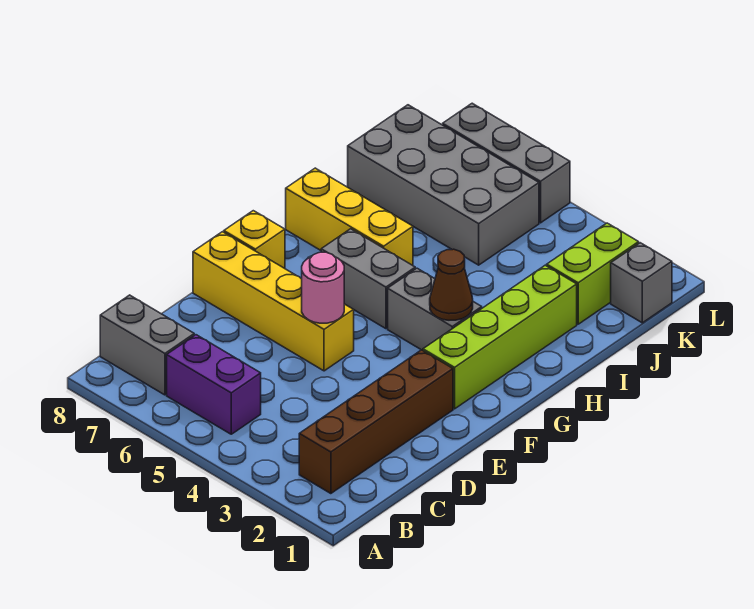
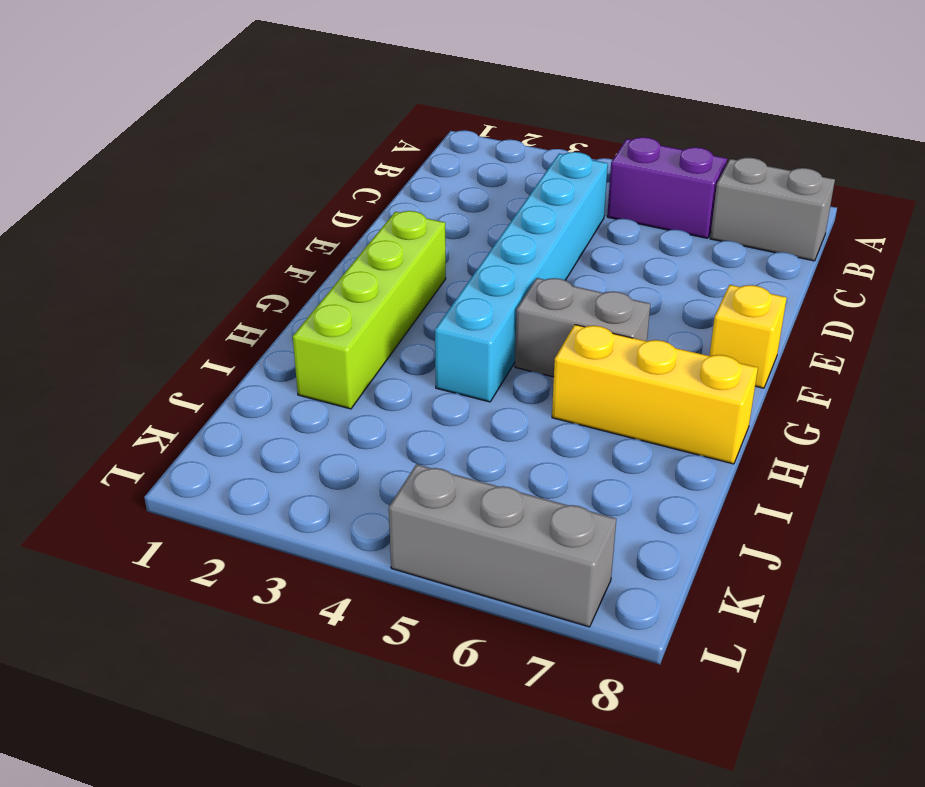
cyan 1x6 brick [435,152,608,402] -> grey 1x2 brick [388,268,482,350]
none -> brown 1x4 brick [299,350,453,494]
none -> yellow 1x4 brick [193,232,354,371]
none -> lime 1x2 brick [547,223,639,324]

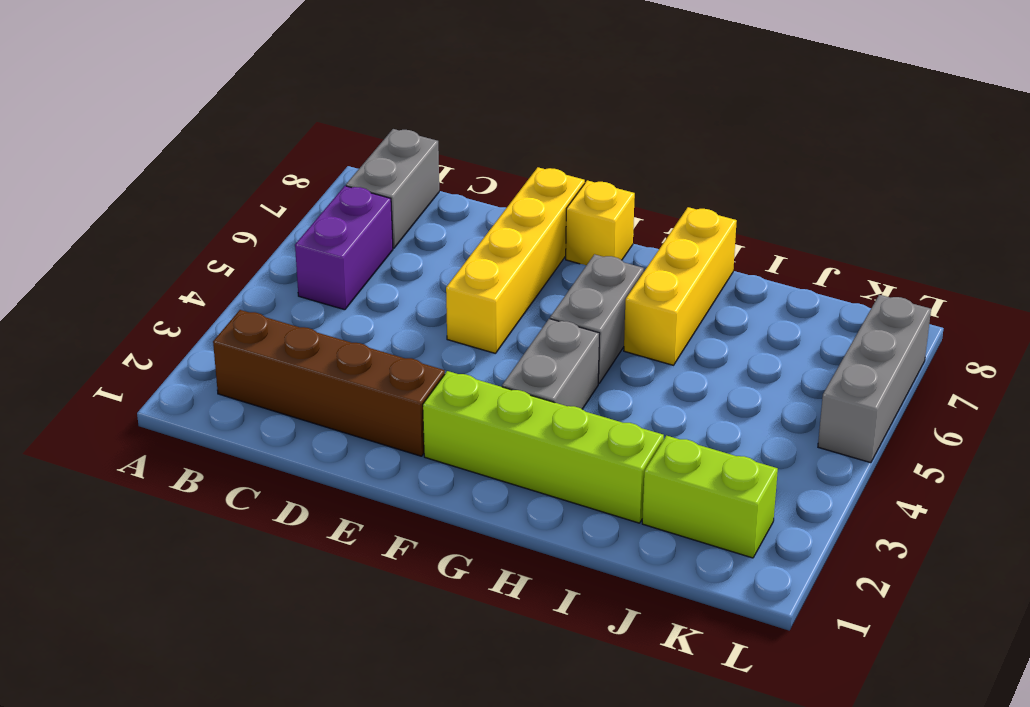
none -> grey 2x4 brick [348,105,539,265]
none -> grey 1x1 brick [611,243,672,323]
none -> pink 1x1 round brick [302,252,344,323]

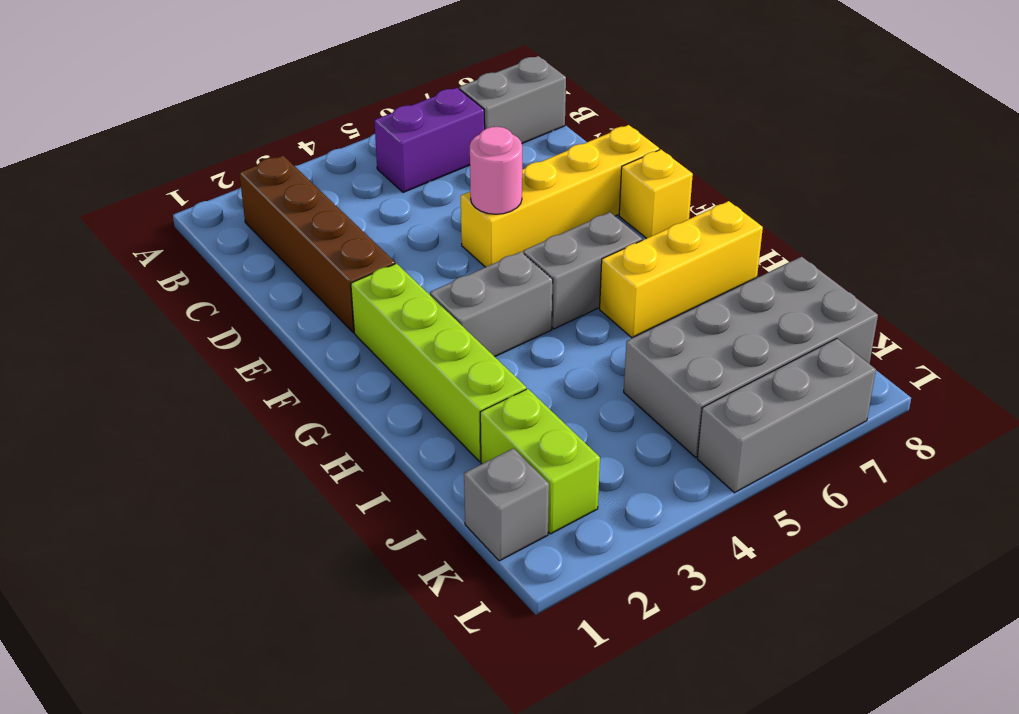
none -> brown 1x1 cone [430,249,473,320]

